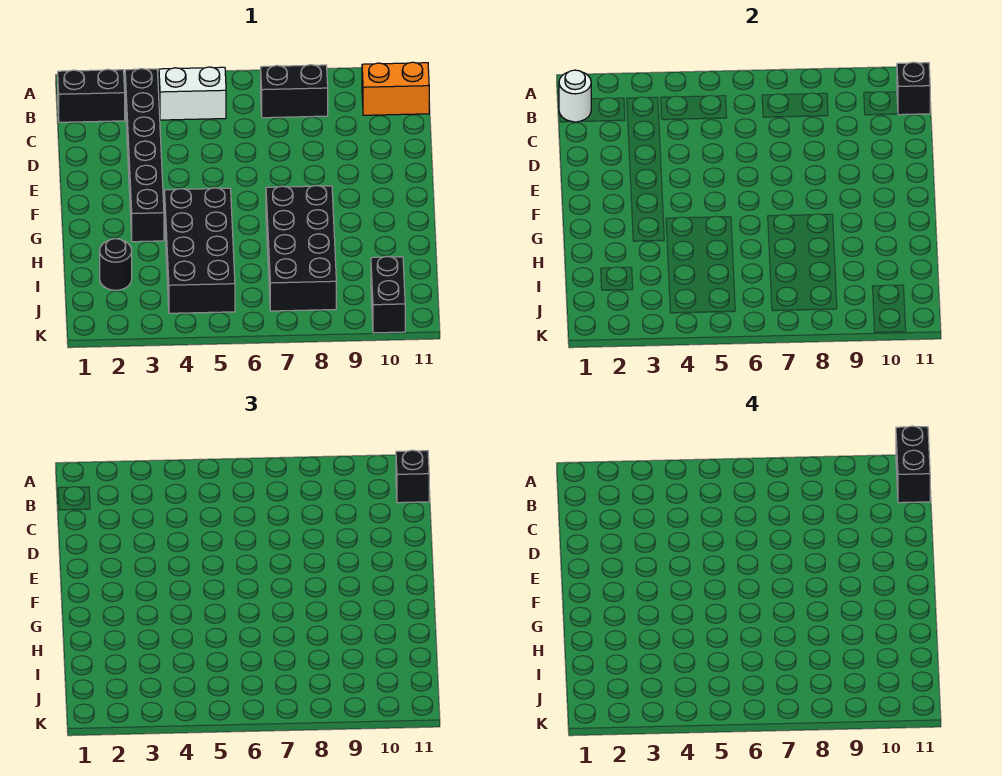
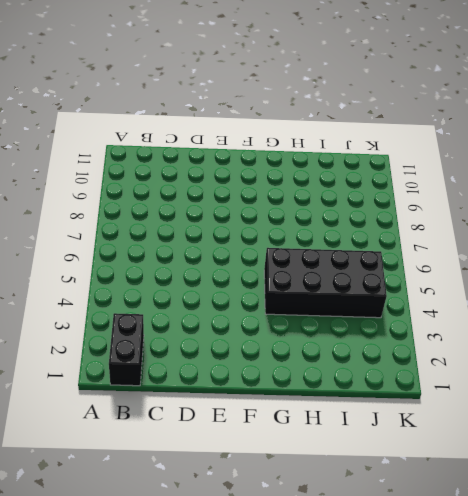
none -> black 1x6 brick [125,69,164,242]
none -> white 1x2 brick [159,67,226,120]
none -> black 1x2 brick [261,65,328,118]

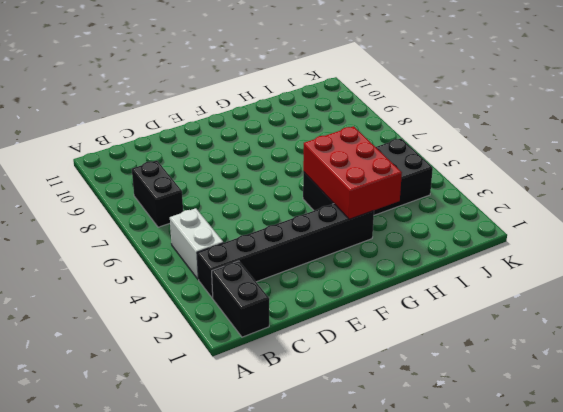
red 2x3 brick [303,126,402,219] -> none
none -> orange 1x2 brick [362,62,429,115]
none -> black 2x4 brick [266,186,336,311]
none -> black 1x1 round brick [100,239,132,290]

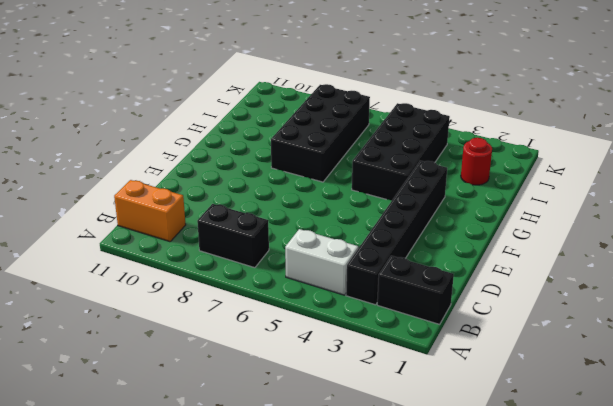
red 1x1 round brick [461,138,492,185] -> black 1x1 round brick [100,239,132,290]
none -> black 1x2 brick [371,256,405,333]
none -> white 1x1 round brick [559,70,591,122]
none -> black 1x1 brick [897,62,930,115]

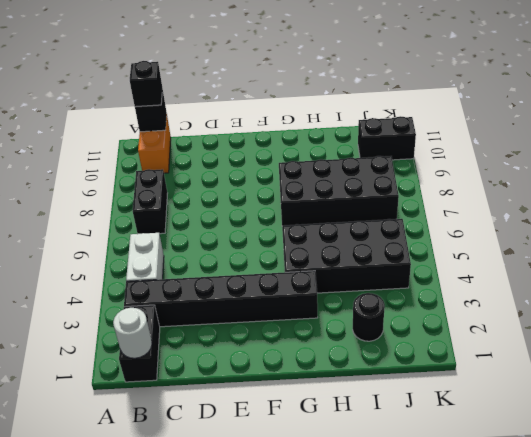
none -> black 1x2 brick [896,426,930,503]

